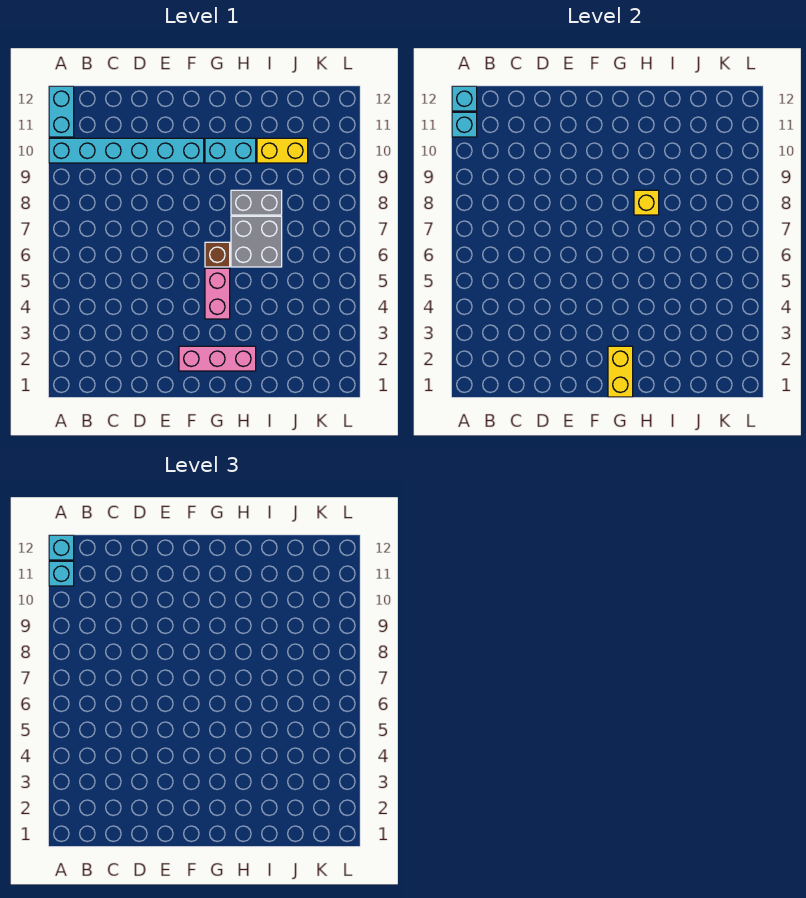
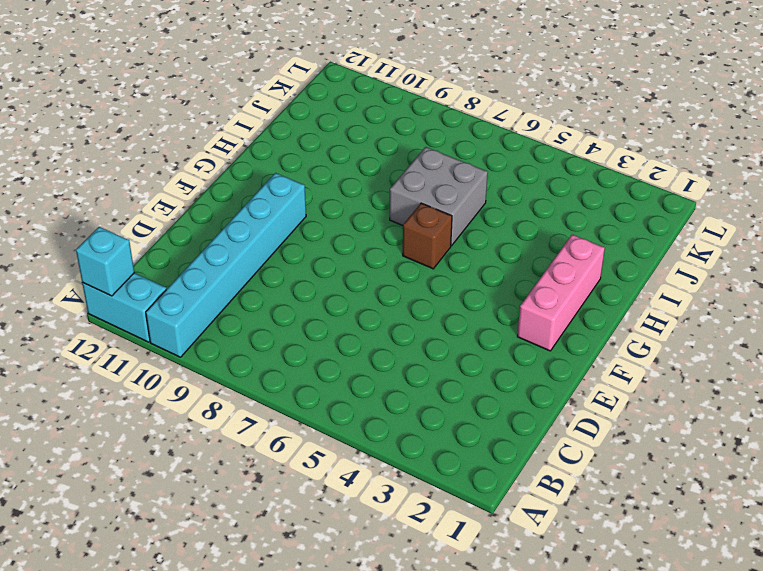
none -> pink 1x2 brick [205,268,230,319]
none -> cyan 1x2 brick [205,138,256,163]
none -> grey 1x2 brick [231,190,282,215]

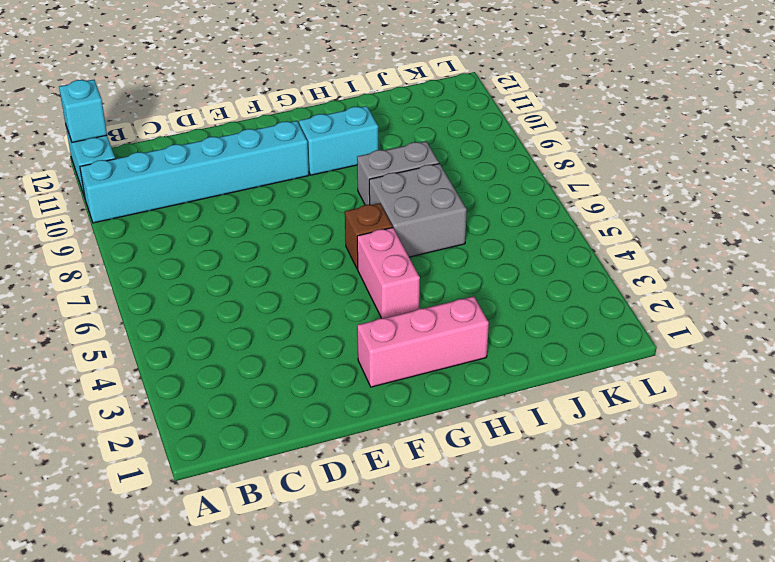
none -> yellow 1x2 brick [257,138,308,163]
none -> cyan 1x1 brick [452,112,477,137]
none -> yellow 1x2 brick [608,346,633,397]

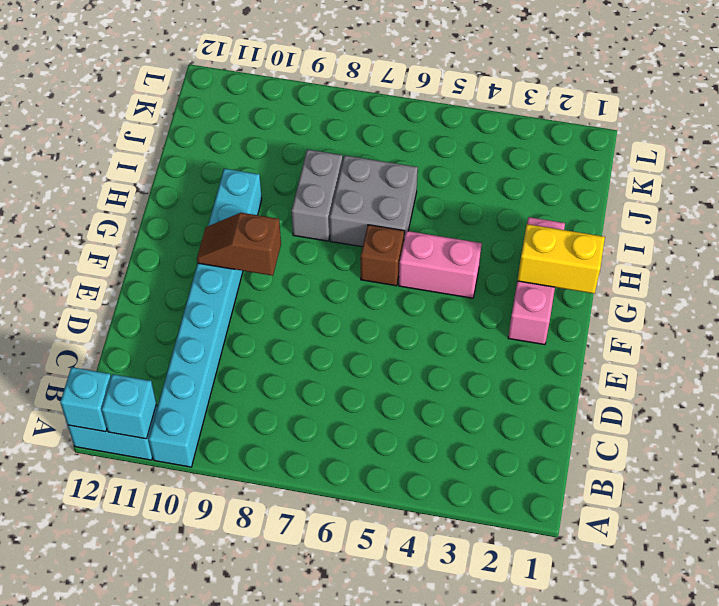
brown 1x2 slope [197,213,281,276] -> none
none -> yellow 1x2 brick [257,138,308,163]
none -> yellow 1x1 brick [634,190,659,215]
none -> cyan 1x1 brick [49,561,74,586]

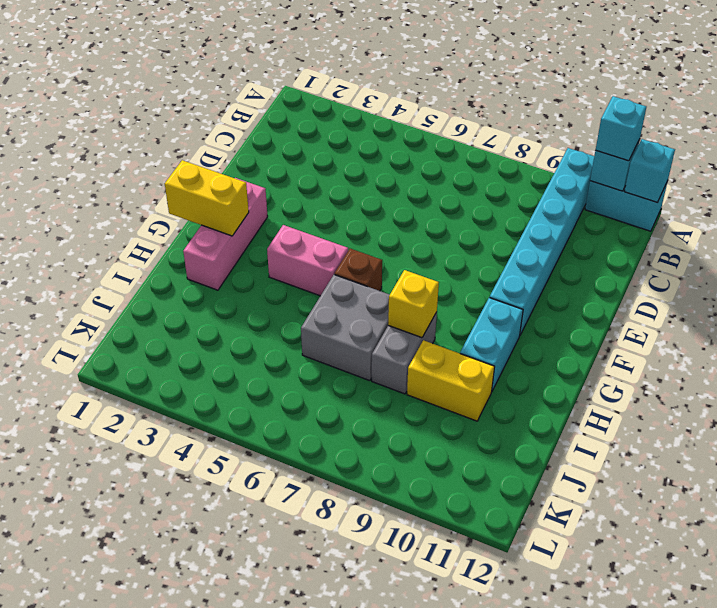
yellow 1x2 brick [407,340,494,421] -> yellow 1x2 brick turned to [257,138,308,163]
none -> cyan 1x1 brick [49,535,74,560]

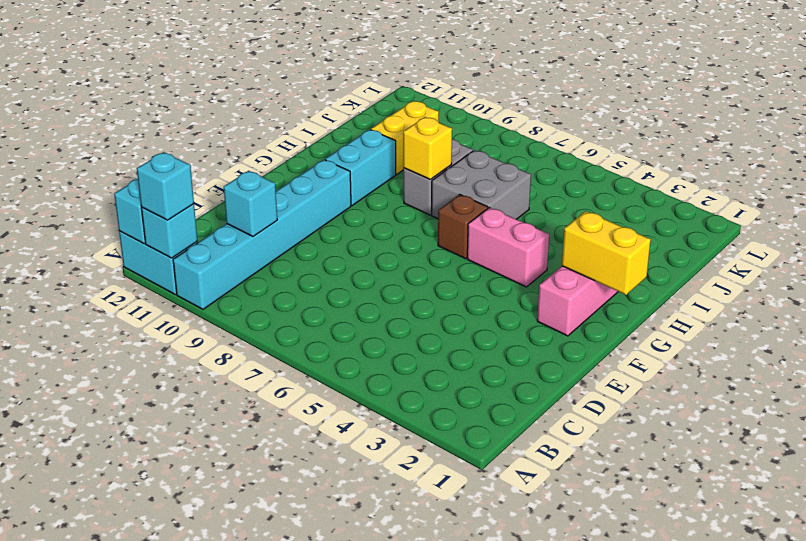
cyan 1x1 brick [224,171,277,236] -> cyan 1x1 brick moved to [49,535,74,560]

